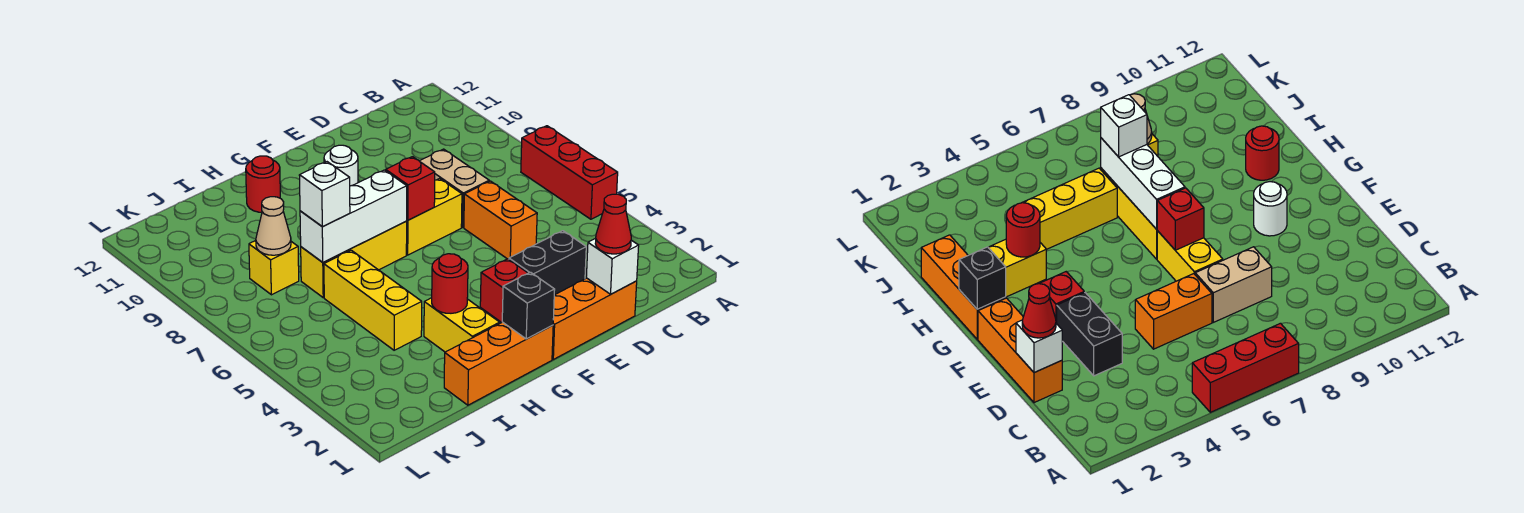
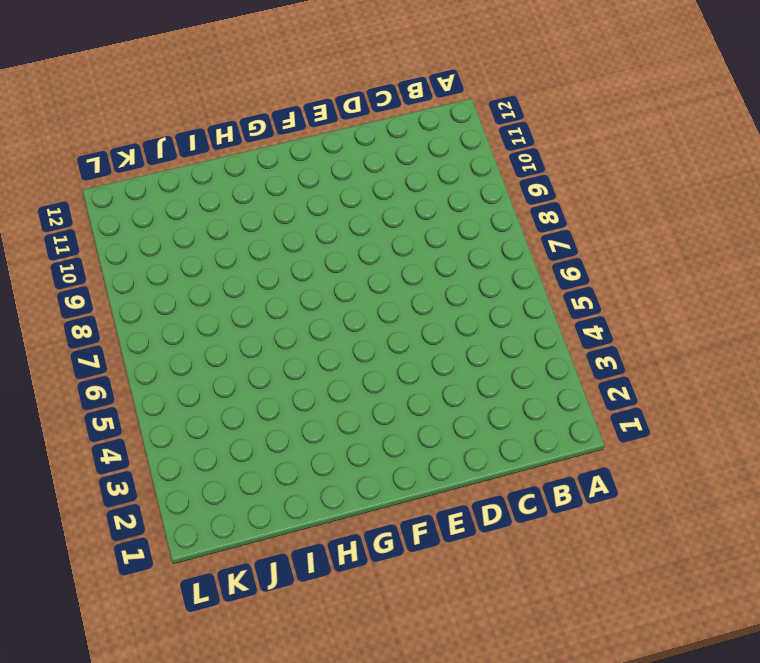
none -> red 1x3 brick [521,126,618,219]
none -> orange 1x3 brick [552,278,637,359]
none -> black 1x2 brick [509,231,586,295]

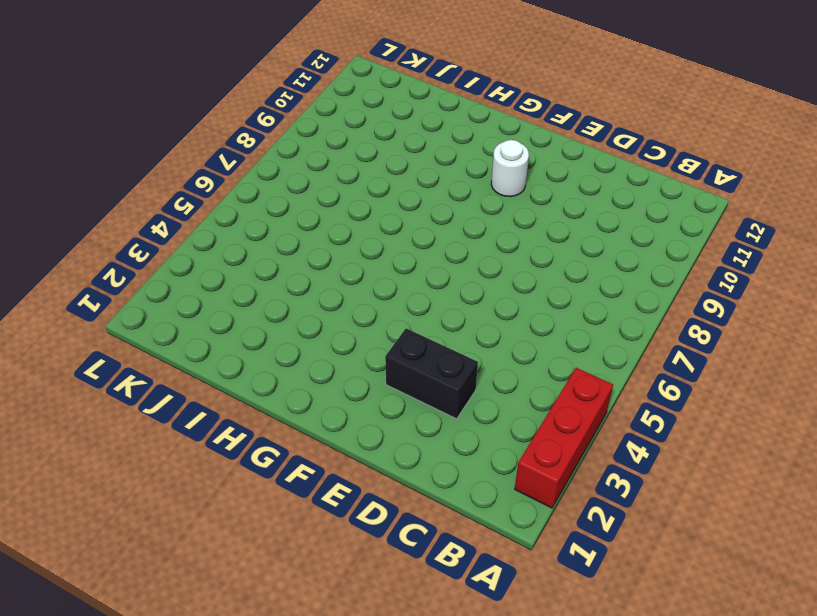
red 1x3 brick [515,368,613,508] -> red 1x3 brick moved to [521,126,618,219]
none -> orange 1x3 brick [552,278,637,359]
none -> orange 1x2 brick [464,181,537,259]
none -> tan 1x2 brick [420,149,489,227]

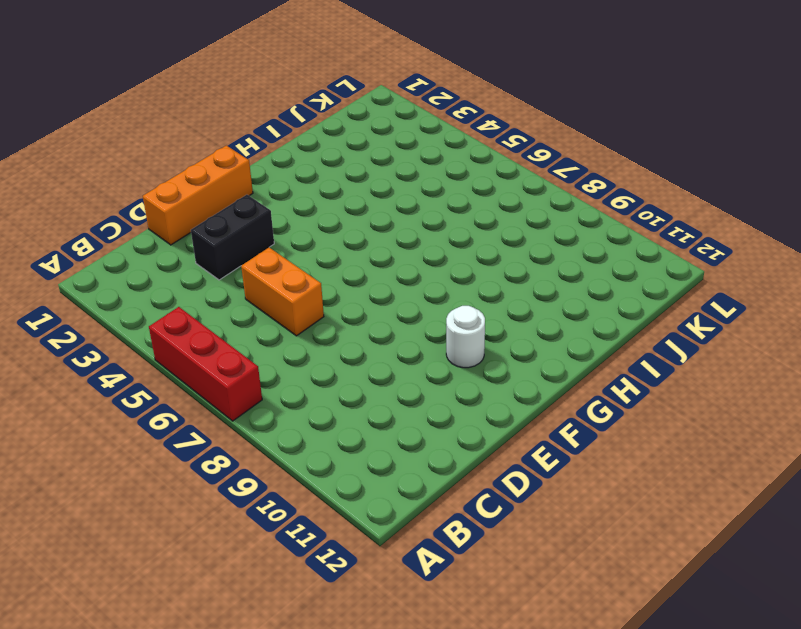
none -> tan 1x2 brick [420,149,489,227]
none -> yellow 1x2 brick [406,178,462,255]
none -> red 1x1 brick [480,259,528,323]

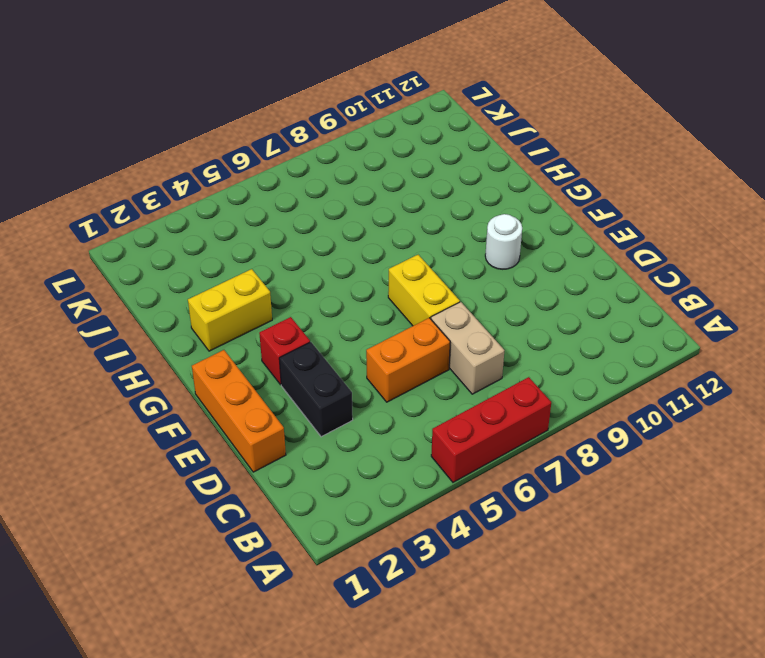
tan 1x2 brick [431,302,505,394] -> tan 1x2 brick turned to [420,149,489,227]
none -> orange 1x3 brick [444,322,553,405]
none -> yellow 1x3 brick [301,221,407,298]
none -> red 1x1 round brick [246,156,280,212]

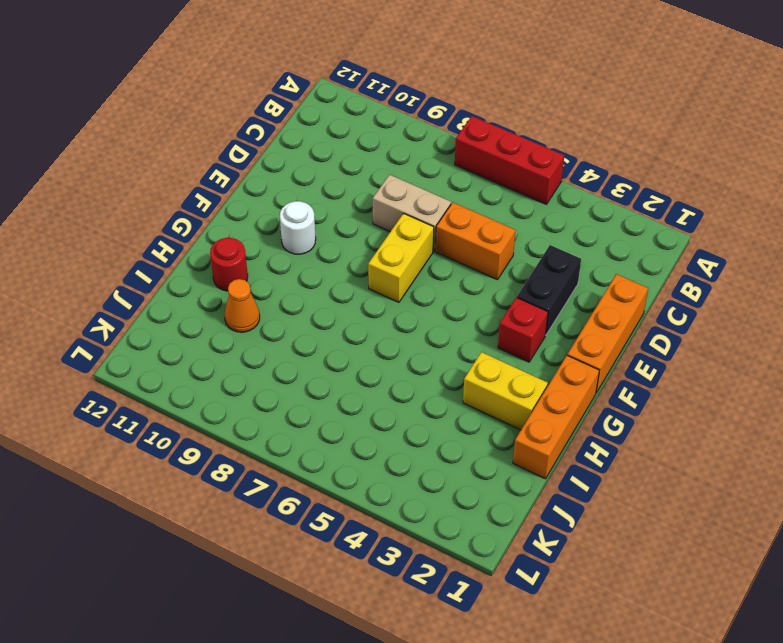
orange 1x1 cone [224,279,260,332] -> none
none -> yellow 1x3 brick [301,221,407,298]
none -> yellow 1x3 brick [324,250,422,350]
none -> yellow 1x1 brick [249,241,299,295]

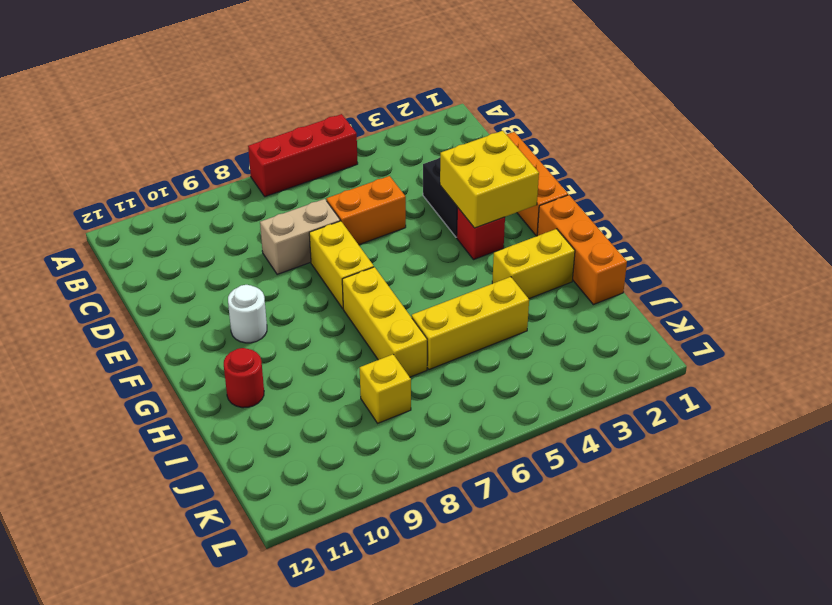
yellow 2x2 brick [440,131,539,228] -> none
none -> white 1x1 brick [586,238,639,294]
none -> red 1x1 brick [386,157,435,220]
none -> black 1x1 brick [502,272,555,339]

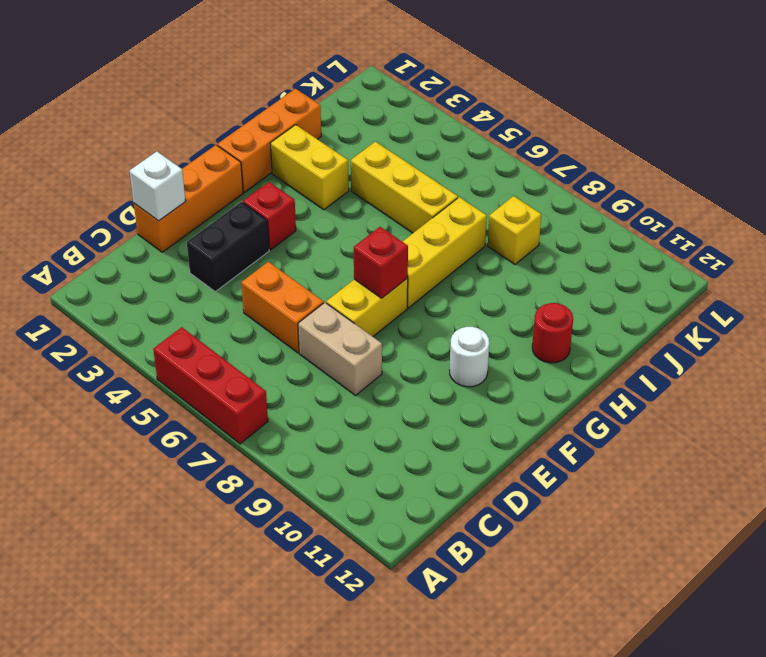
none -> black 1x1 brick [502,272,555,339]
none -> white 1x3 brick [300,170,407,262]
none -> red 1x1 round brick [432,254,468,313]

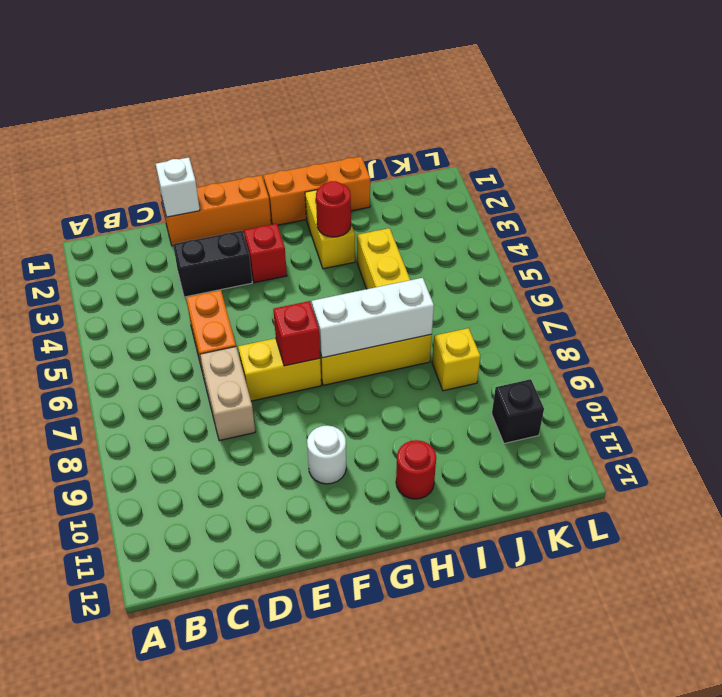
black 1x1 brick [492,379,544,443] -> black 1x1 brick moved to [502,272,555,339]
none -> red 1x3 brick [521,126,618,219]
none -> tan 1x1 cone [256,197,291,255]
none -> red 1x1 cone [595,194,631,254]

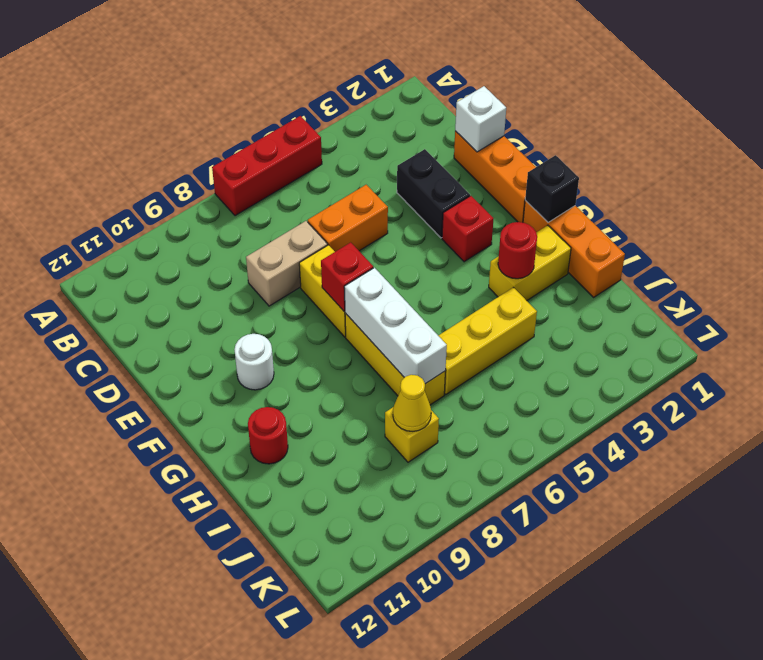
yellow 1x1 cone [393,375,431,431] -> tan 1x1 cone [256,197,291,255]
none -> red 1x1 cone [595,194,631,254]
none -> white 1x1 brick [299,162,350,226]

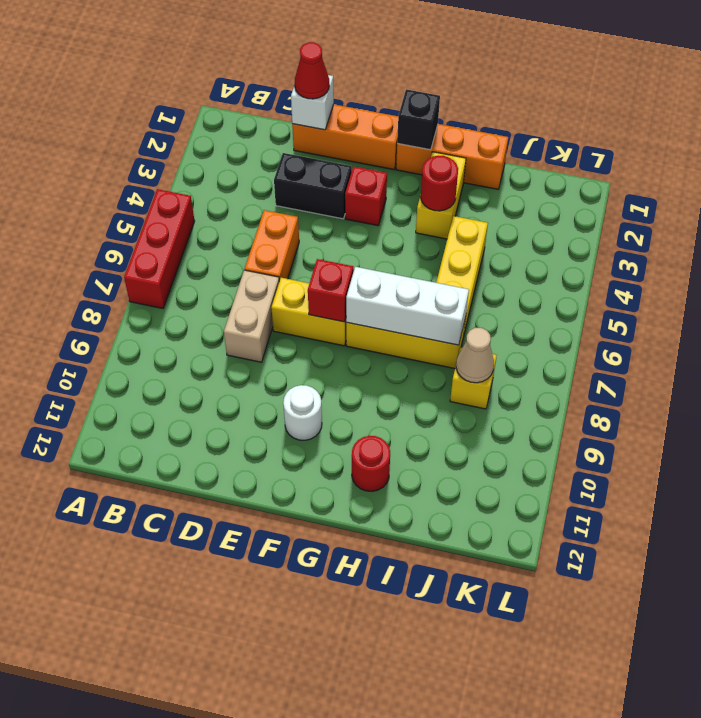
none -> white 1x1 brick [299,162,350,226]

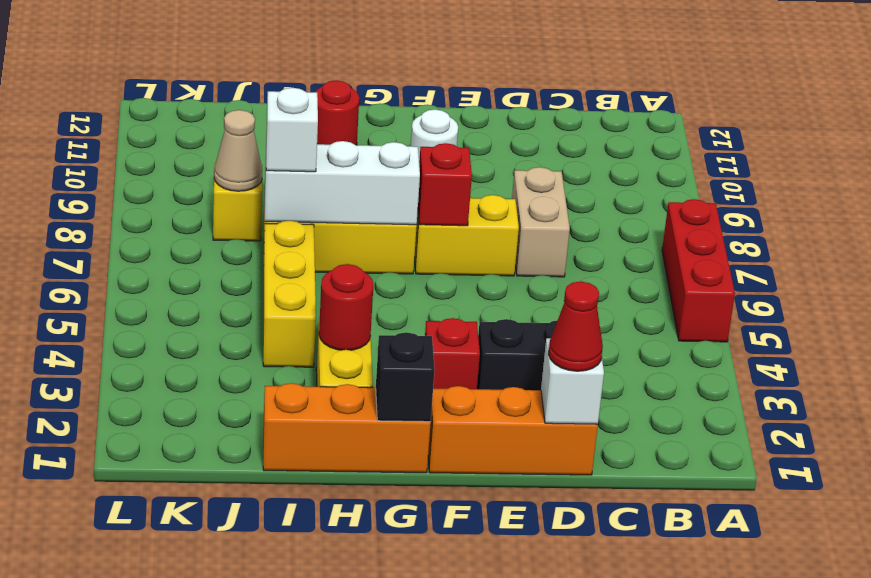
none -> orange 1x2 brick [464,181,537,259]

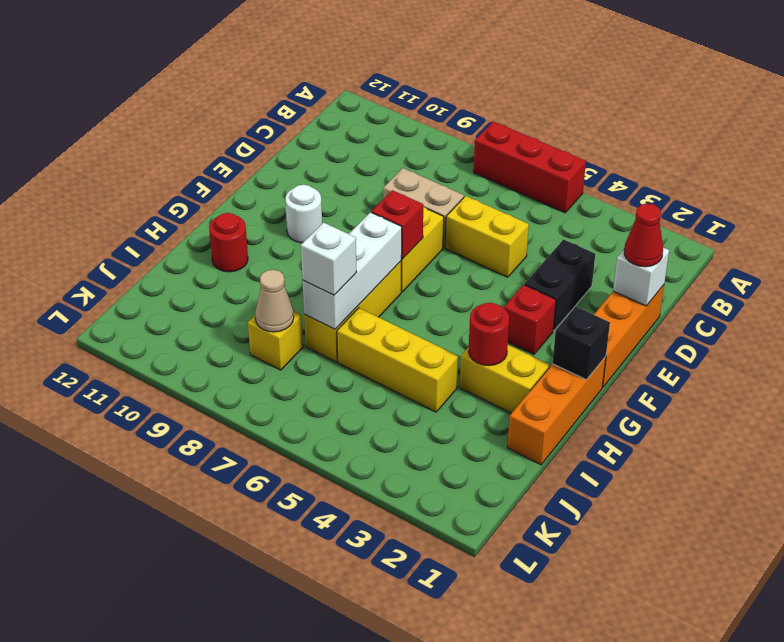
yellow 1x2 brick [445,196,529,277] -> orange 1x2 brick [464,181,537,259]

